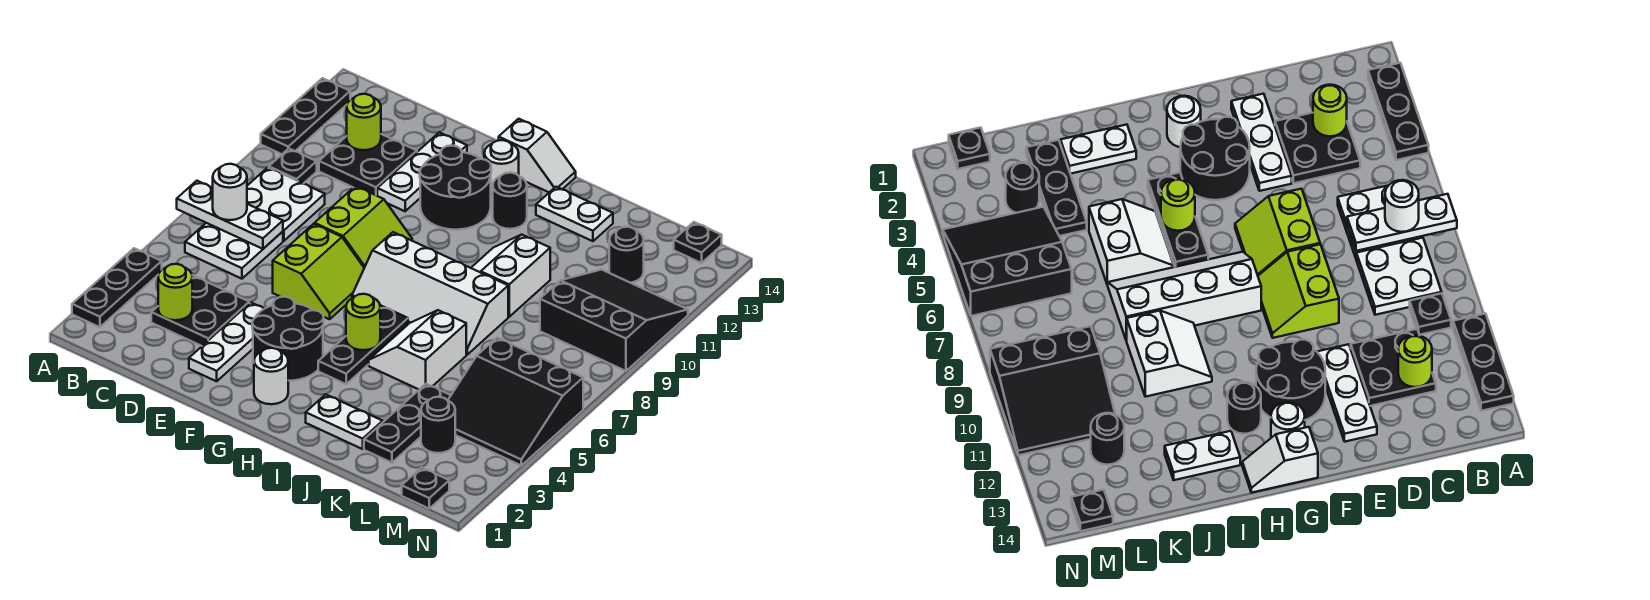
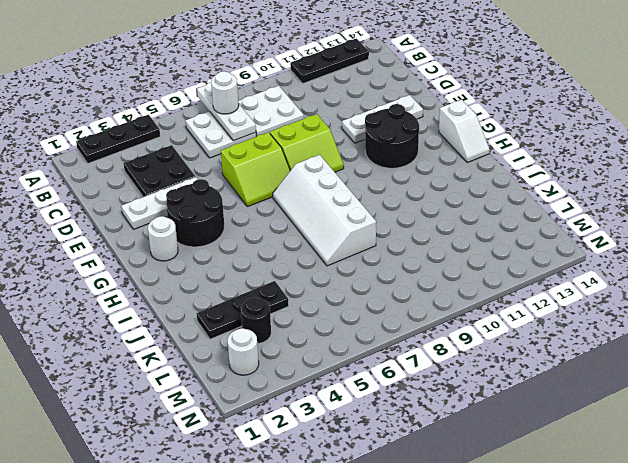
white 1x1 round brick [228,328,259,375] -> white 1x1 round brick moved to [484,140,519,195]
none -> black 1x1 plate [269,148,317,184]
none -> black 2x2 plate [319,134,417,196]
none -> black 1x3 plate [318,305,408,384]
none -> black 1x1 round brick [493,173,527,229]

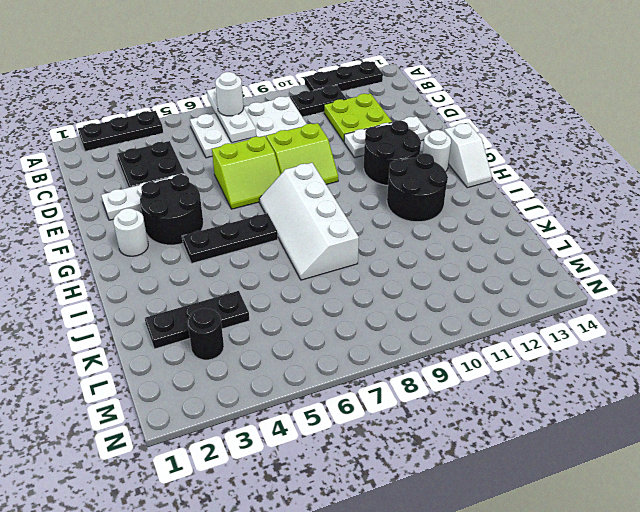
black 1x2 plate [290,85,346,117] -> black 1x1 plate [269,148,317,184]
lime 2x2 plate [324,93,392,142] -> black 2x2 plate [319,134,417,196]
black 2x2 round brick [387,153,448,222] -> black 1x1 round brick [493,173,527,229]
none -> white 1x2 plate [306,394,383,449]
none -> white 2x2 slope [369,310,466,389]
none -> white 2x2 slope [471,235,550,317]
none -> white 1x2 plate [536,187,613,241]

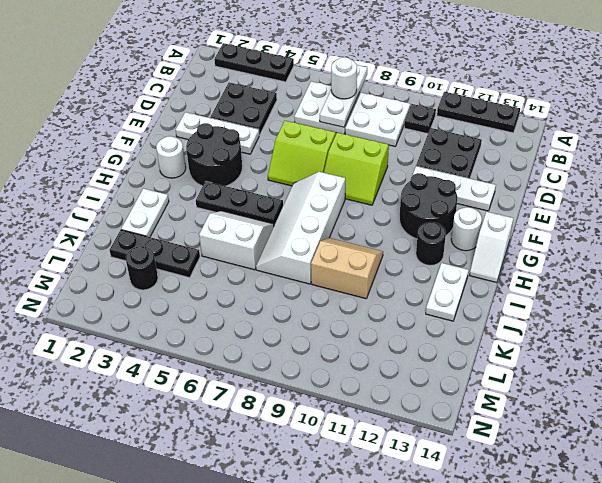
tan 2x2 slope [311,238,383,299] -> white 2x2 slope [471,235,550,317]
none -> black 3x3 slope [448,338,583,465]
none -> black 3x3 slope [540,270,688,371]
none -> black 1x1 round brick [609,227,644,283]
none -> black 1x1 plate [402,467,449,508]

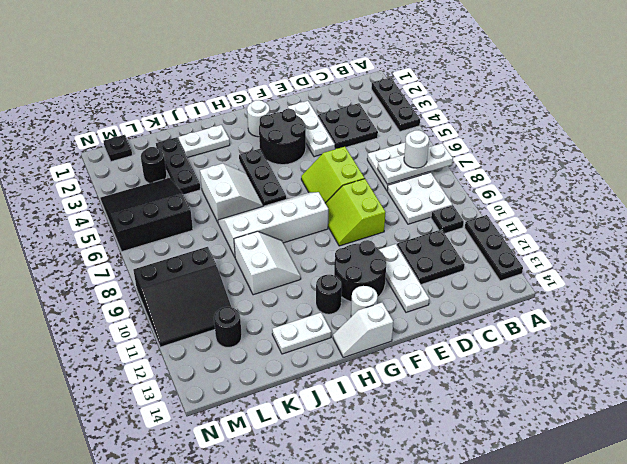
none -> black 1x1 plate [674,222,722,263]
none -> lime 1x1 round brick [158,264,192,320]
none -> lime 1x1 round brick [347,94,381,150]
none -> lime 1x1 round brick [346,294,380,350]

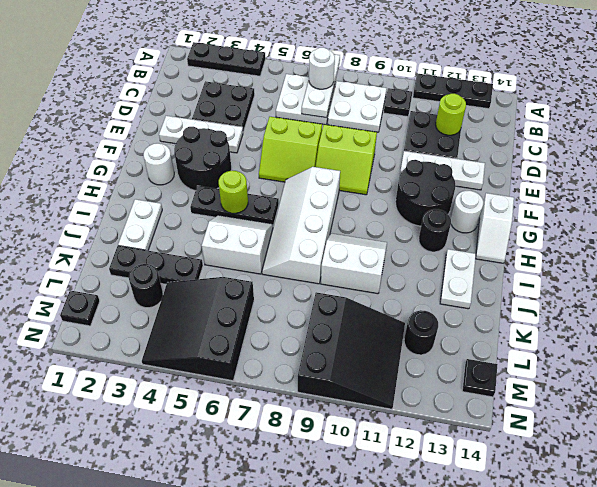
none -> lime 1x1 round brick [158,264,192,320]

